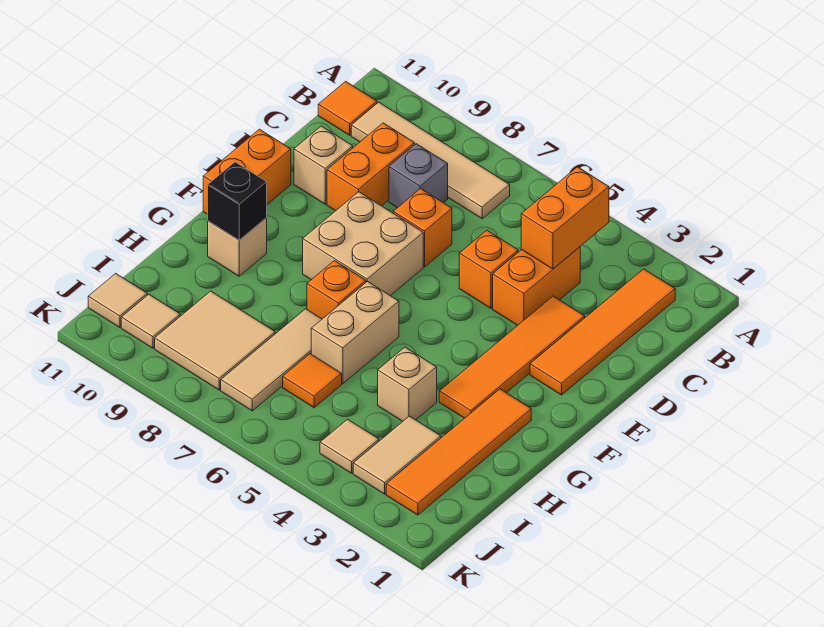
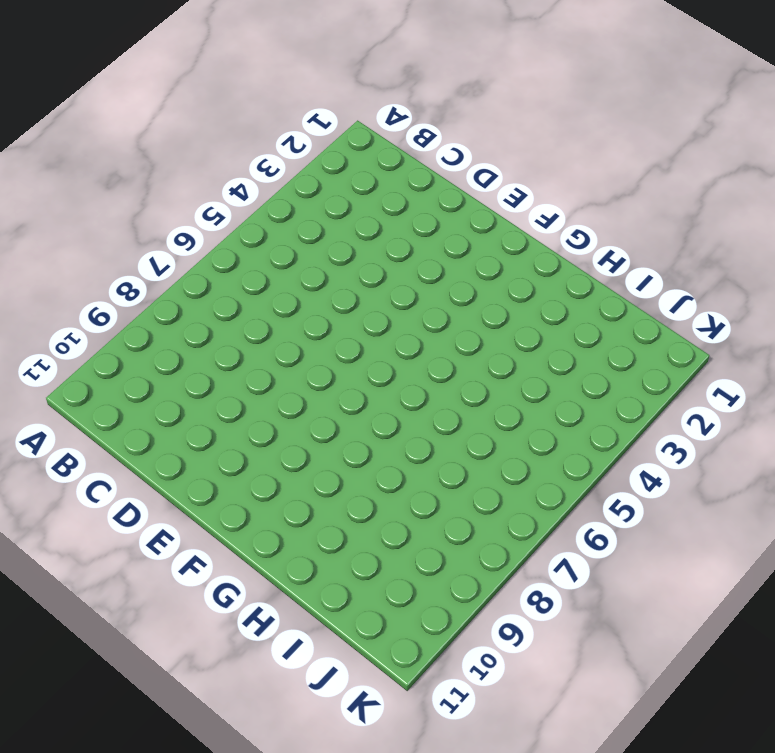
none -> orange 1x4 tile [530,269,675,395]
none -> tan 1x4 tile [351,102,510,219]
none -> orange 1x1 tile [318,81,377,135]

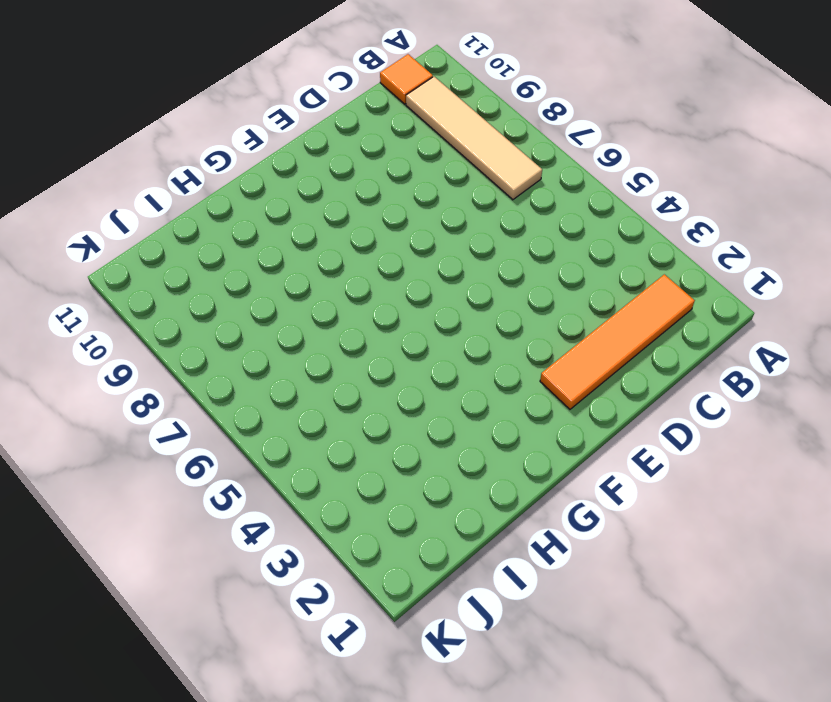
none -> orange 1x2 brick [493,247,580,325]
none -> grey 1x1 brick [389,144,448,208]
none -> orange 1x2 brick [327,123,415,211]

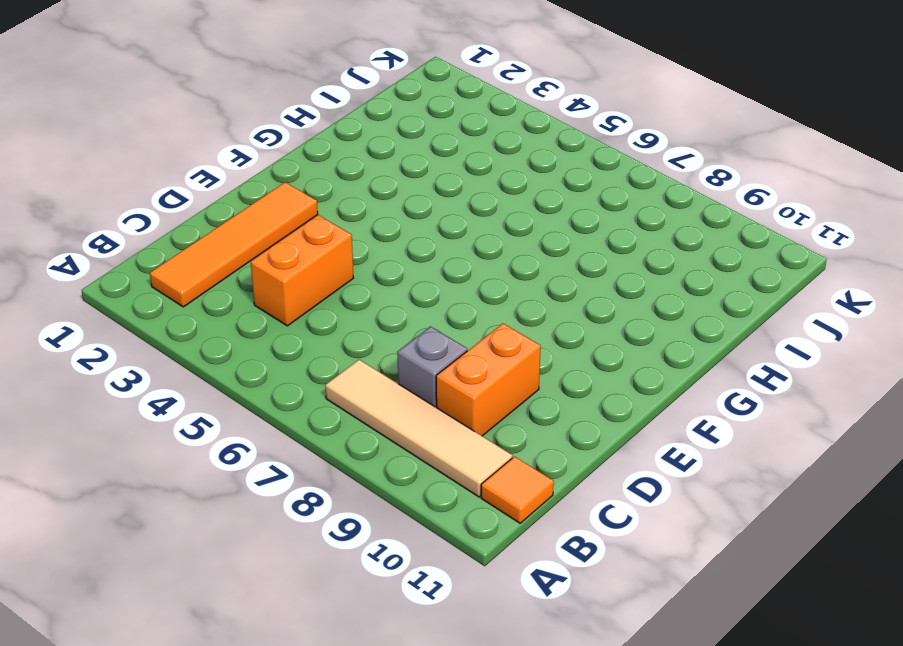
none -> orange 1x4 tile [439,296,585,418]
none -> orange 1x1 brick [459,230,518,308]
none -> orange 1x1 brick [393,189,452,267]

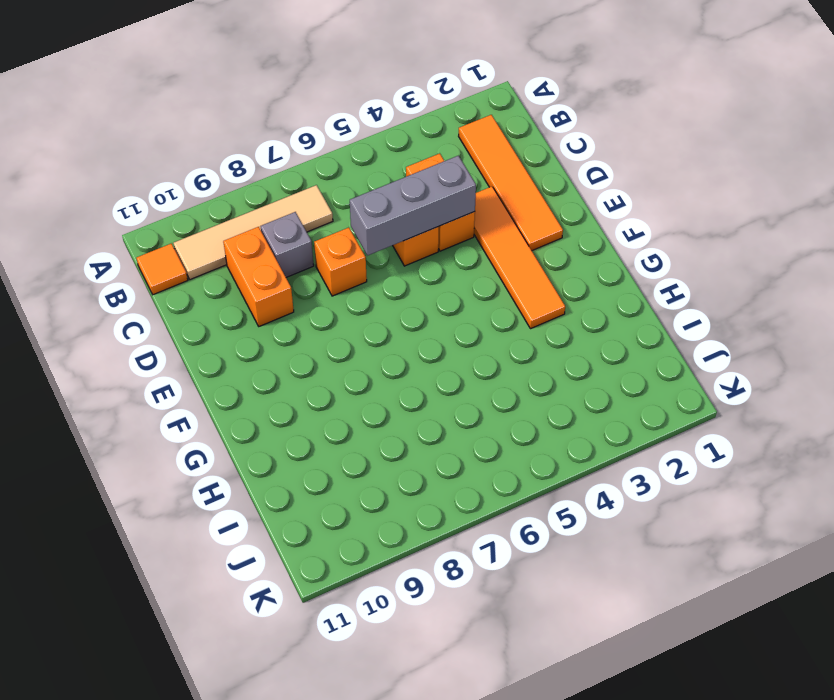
grey 1x3 brick [350,156,476,256] -> none
none -> tan 1x1 brick [294,126,353,204]
none -> tan 2x2 brick [303,192,423,296]
none -> orange 1x2 brick [203,129,291,215]

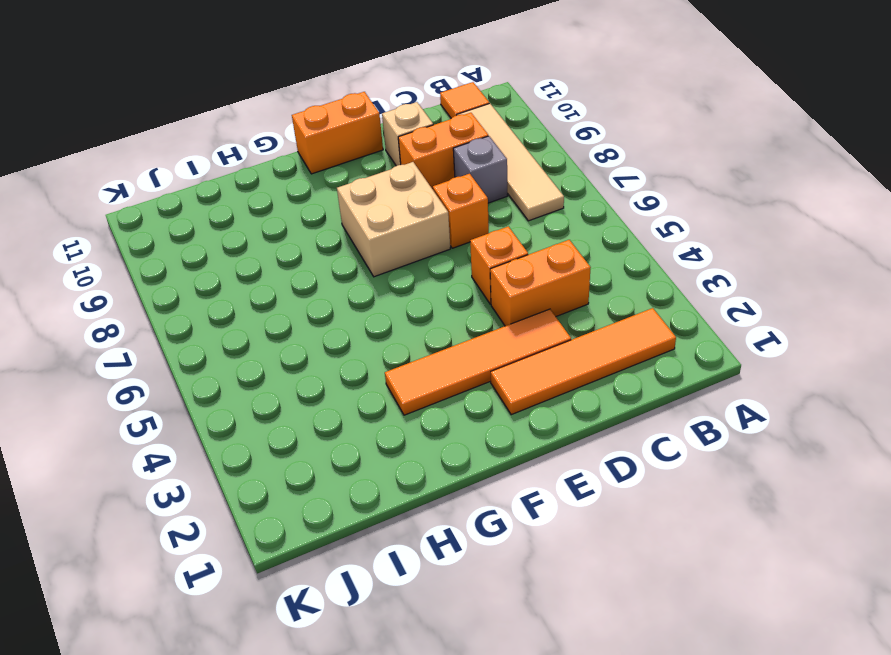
none -> orange 1x4 tile [386,389,531,515]
none -> tan 1x2 brick [311,281,399,384]
none -> orange 1x1 brick [307,261,366,319]

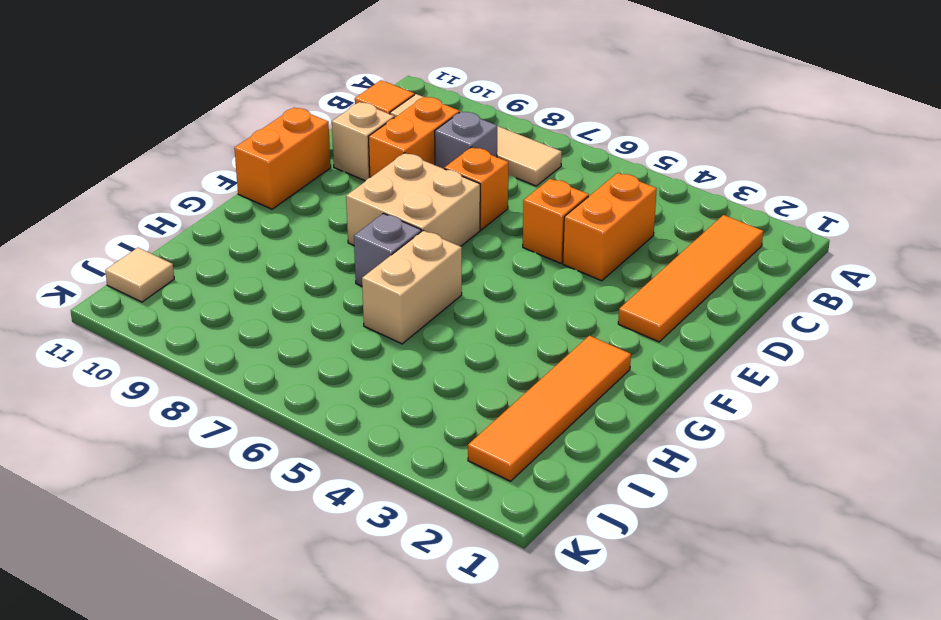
grey 1x1 brick [354,214,421,286] -> orange 1x1 brick [307,261,366,319]
none -> orange 1x4 tile [439,296,585,418]
none -> tan 1x1 brick [208,218,267,276]
none -> tan 1x1 brick [378,347,437,421]

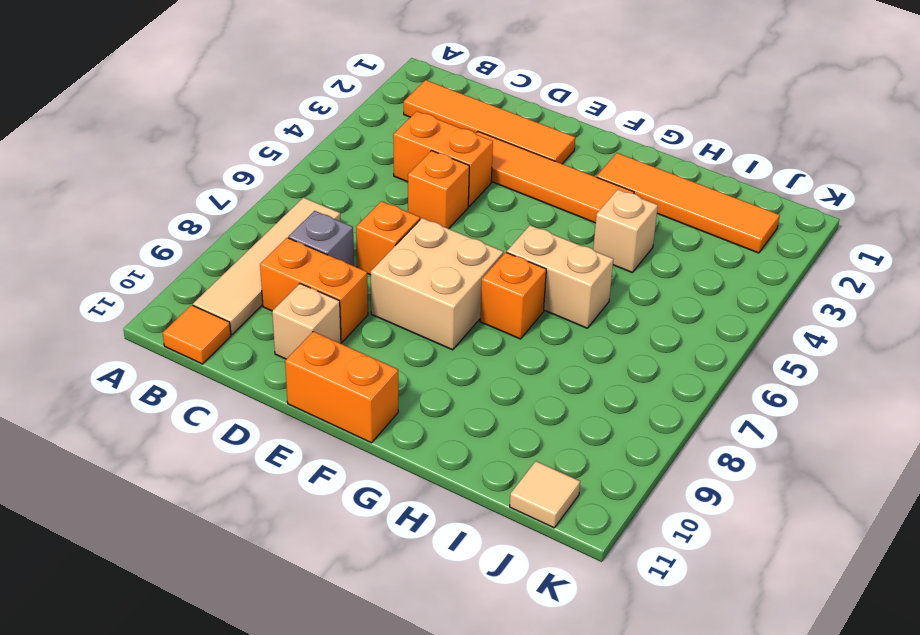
none -> tan 1x1 brick [208,218,267,276]
none -> tan 1x3 tile [221,309,322,411]
none -> tan 1x2 tile [353,416,441,494]

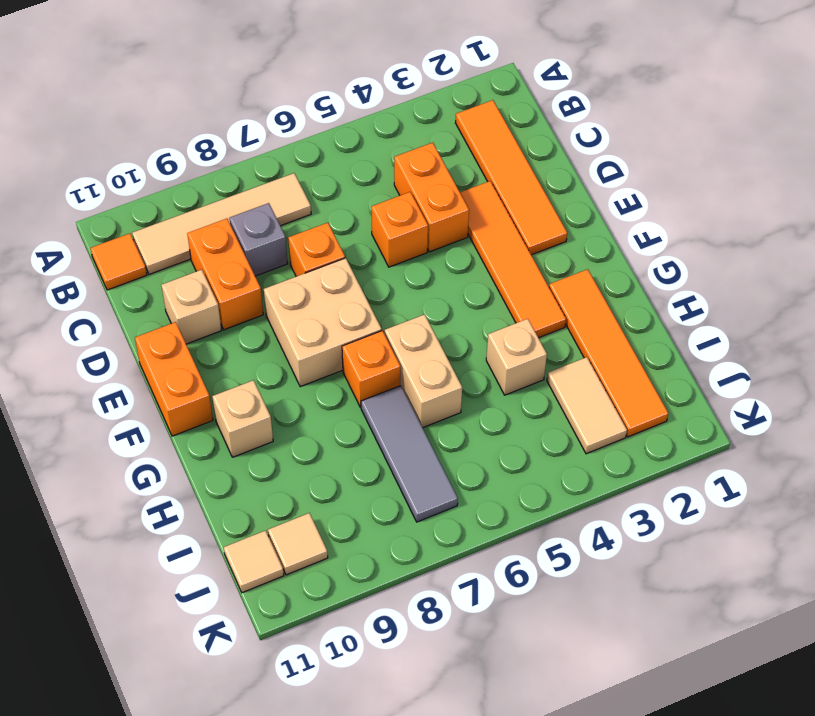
grey 1x3 tile [361,385,458,522] -> tan 1x3 tile [221,309,322,411]
none -> orange 1x1 tile [283,354,342,408]
none -> tan 2x2 tile [155,291,275,390]
none -> tan 1x1 tile [320,419,379,473]

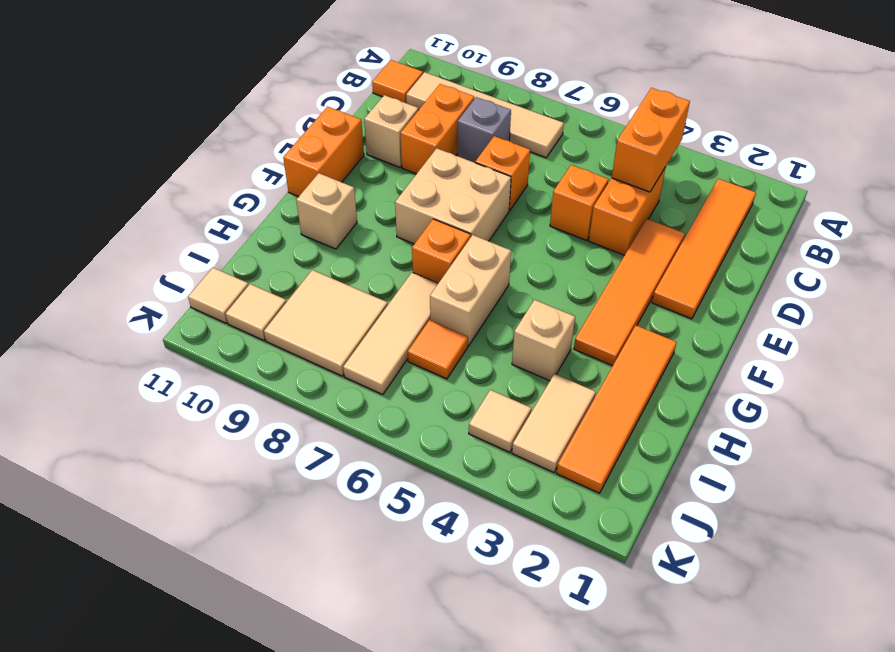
none -> black 1x1 brick [208,162,267,240]

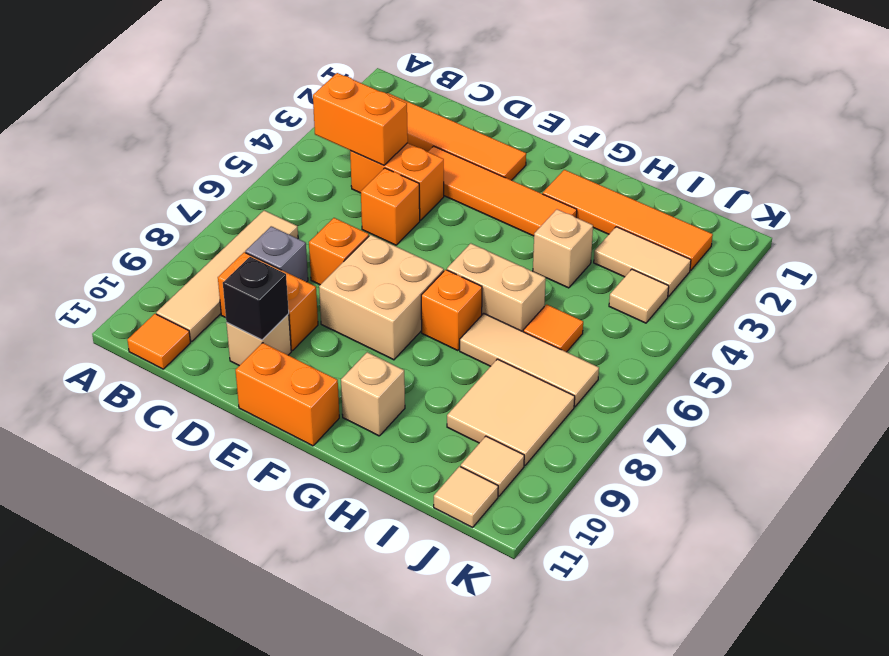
black 1x1 brick [223,257,289,340] -> black 1x1 brick moved to [208,162,267,240]

